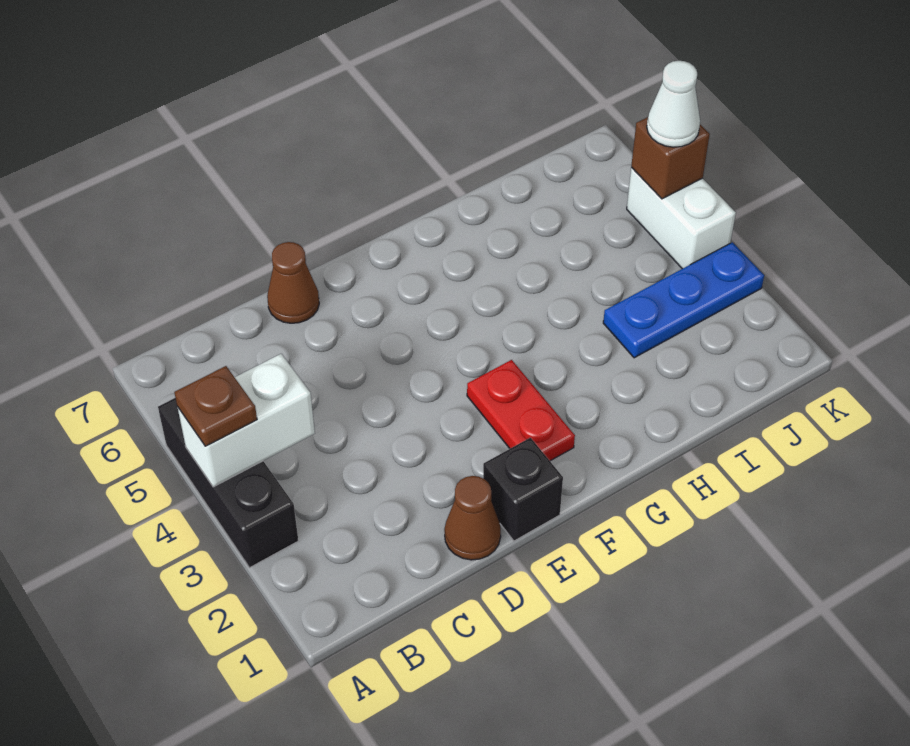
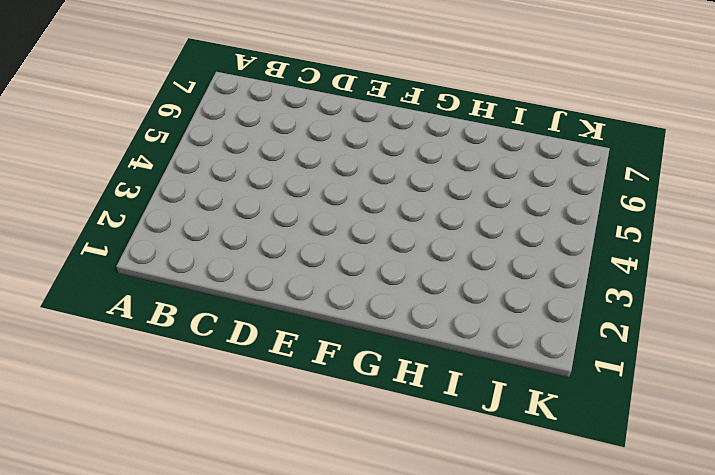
none -> black 1x3 brick [158,398,298,568]
none -> brown 1x1 cone [444,476,501,560]

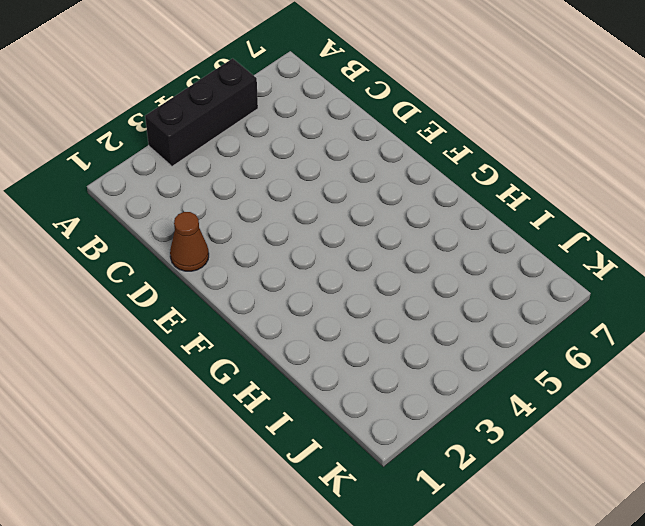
none -> brown 1x1 cone [267,242,319,323]
none -> black 1x1 brick [483,438,563,541]

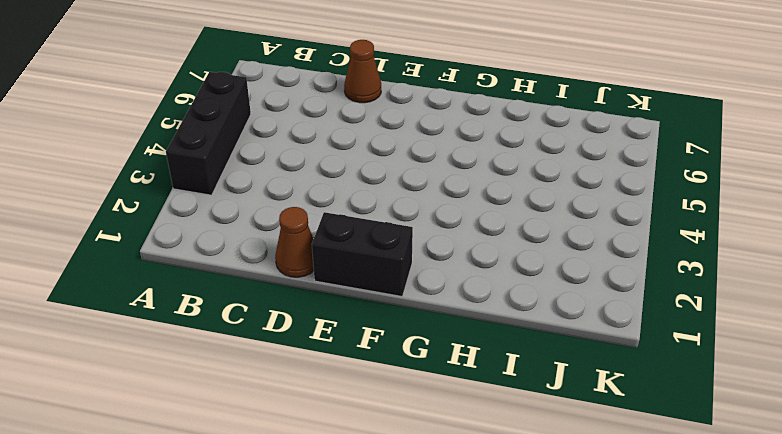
black 1x2 brick [312,212,413,296] -> black 1x1 brick [483,438,563,541]
none -> red 1x2 plate [467,360,575,461]
none -> blue 1x3 plate [603,242,764,358]

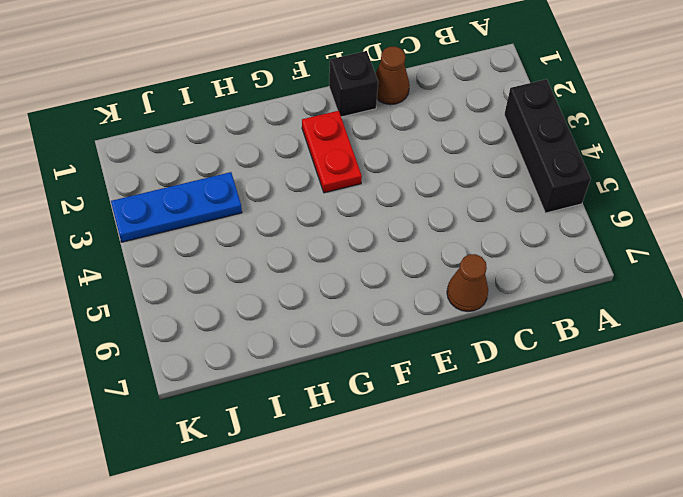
none -> white 1x2 brick [627,167,736,269]
none -> white 1x2 brick [177,354,315,487]

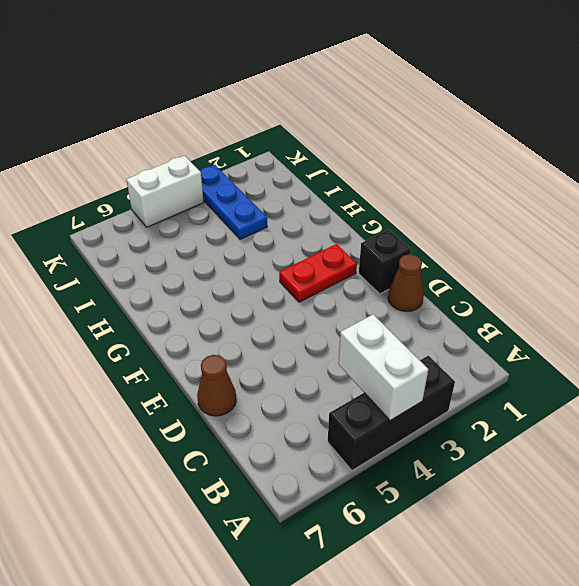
none -> brown 1x1 brick [631,117,710,199]
none -> brown 1x1 plate [174,366,257,446]

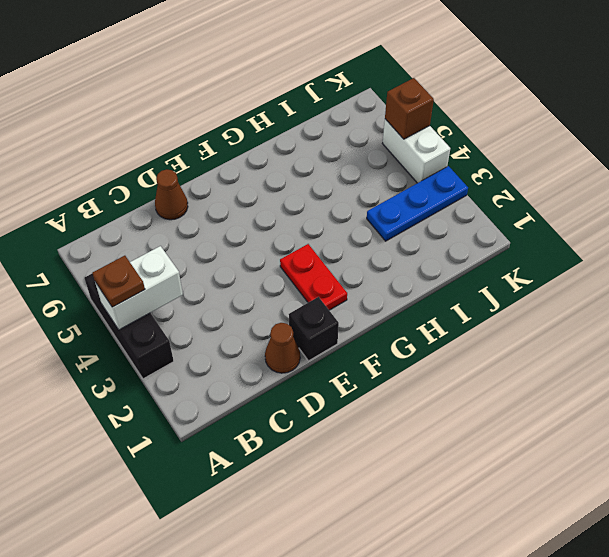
none -> white 1x1 cone [647,61,700,147]

